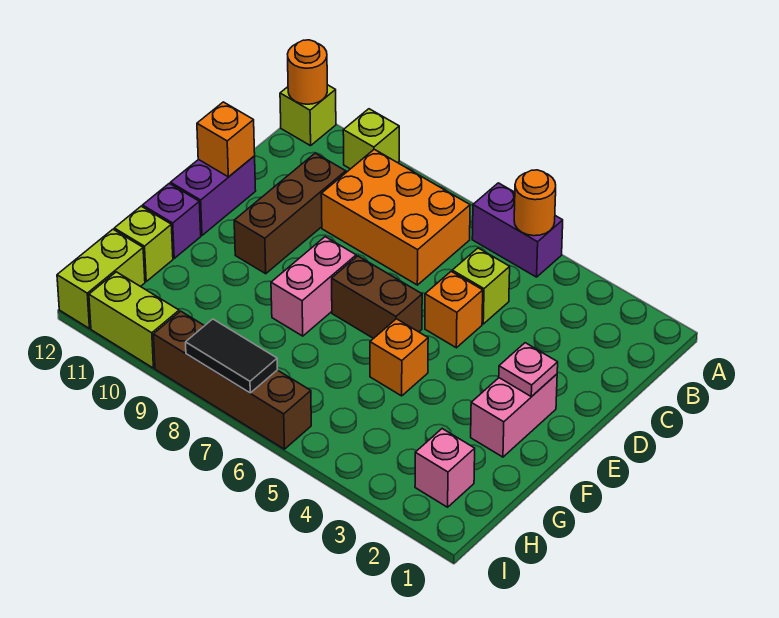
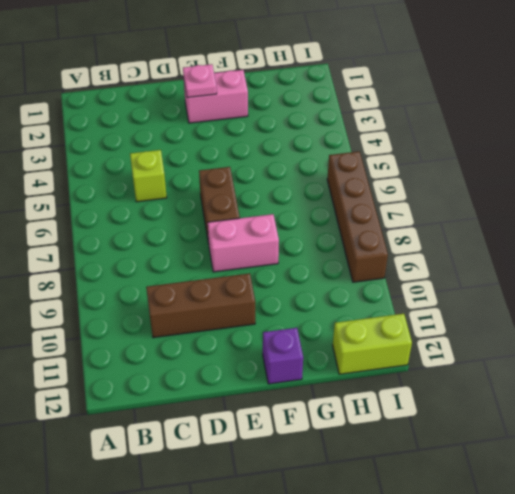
none -> purple 1x2 brick [472,183,563,277]
none -> lime 1x1 brick [343,109,399,169]
none -> lime 1x1 brick [280,85,336,146]

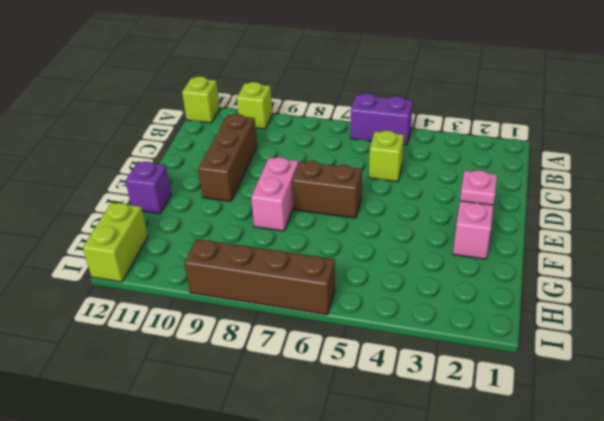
none -> orange 2x3 brick [321,149,470,285]
none -> orange 1x1 brick [425,272,483,348]
none -> purple 1x2 brick [171,156,256,235]

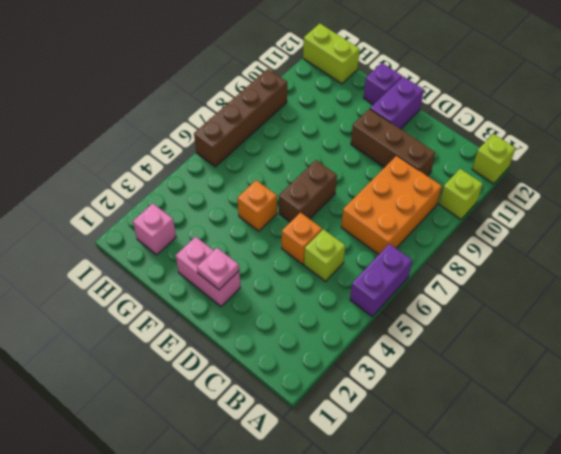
purple 1x2 brick [370,77,424,129] -> purple 1x2 brick turned to [171,156,256,235]
none -> pink 1x2 brick [271,237,356,336]
none -> lime 1x1 brick [114,206,173,281]
none -> lime 1x2 brick [89,272,179,368]

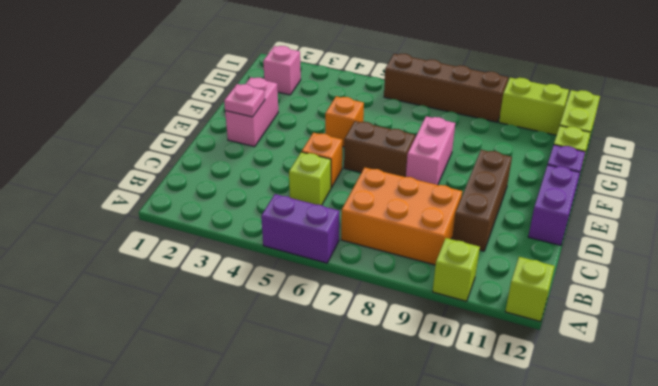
none -> orange 1x1 round brick [514,170,556,236]
none -> orange 1x1 round brick [288,40,327,104]
none -> orange 1x1 brick [197,102,255,177]

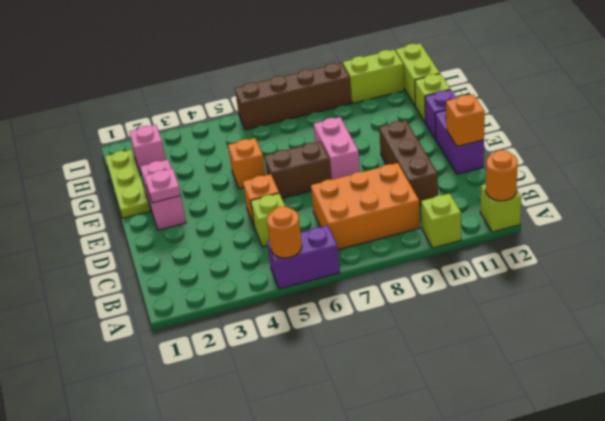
lime 1x3 plate [105,150,150,218] -> none
none -> black 1x2 tile [186,319,278,393]

